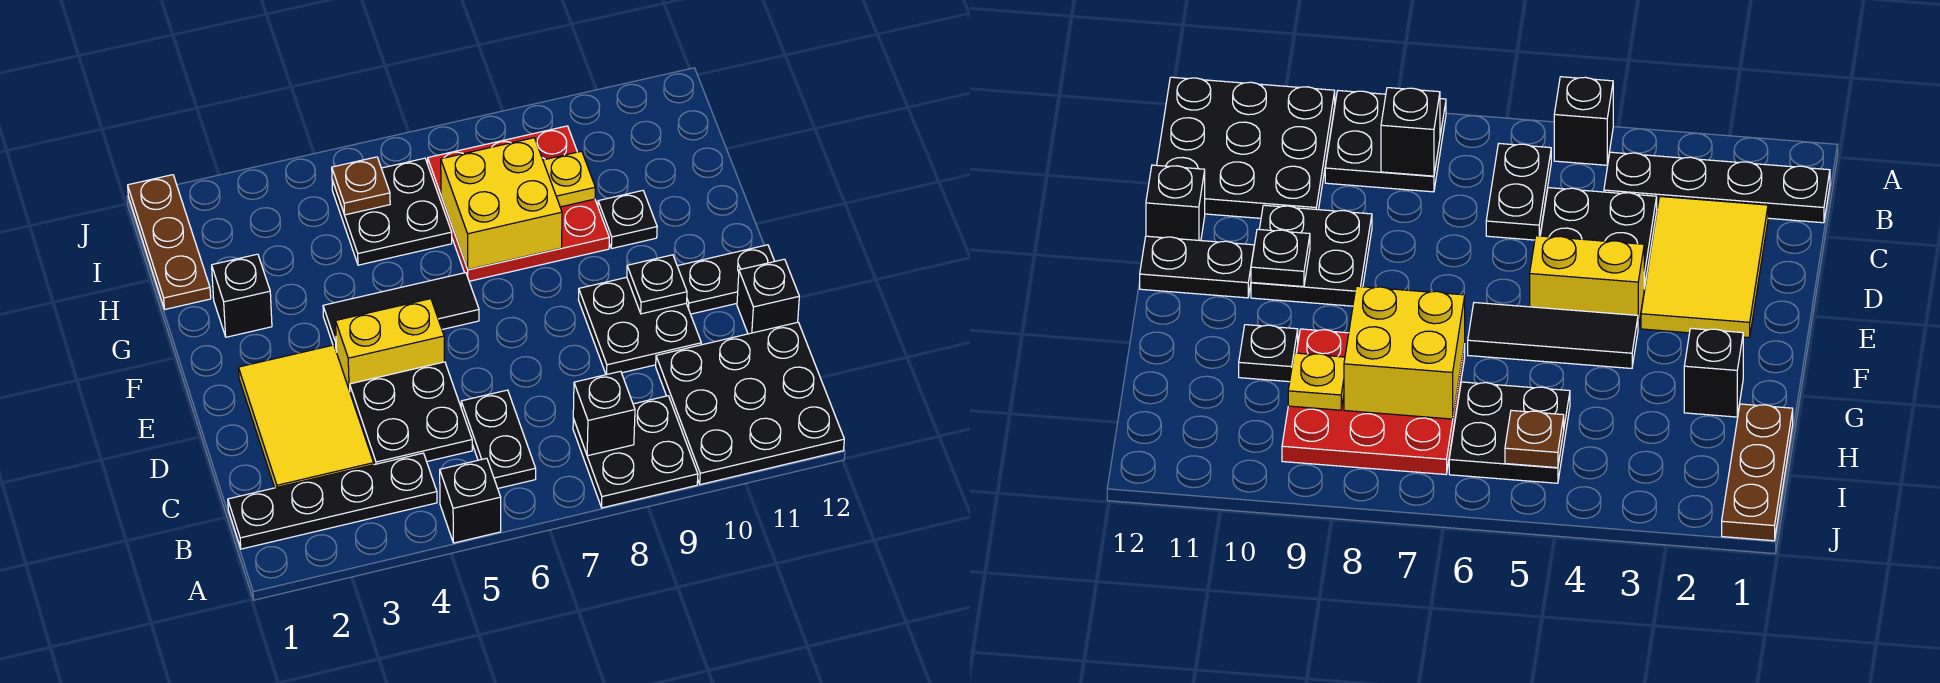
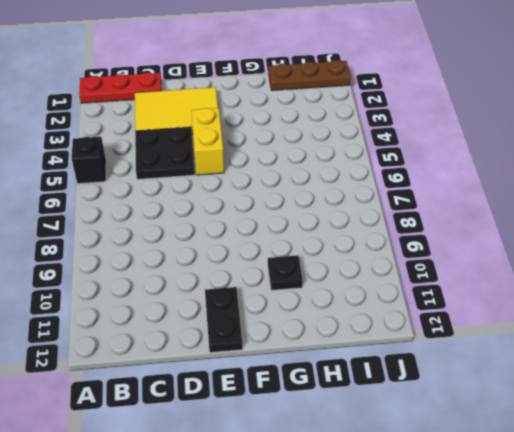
red 1x3 plate [79,72,162,103] -> black 1x4 plate [228,453,437,549]
none -> black 2x2 plate [573,396,698,508]
none -> black 3x3 plate [656,322,844,485]
none -> black 1x2 plate [461,390,536,488]

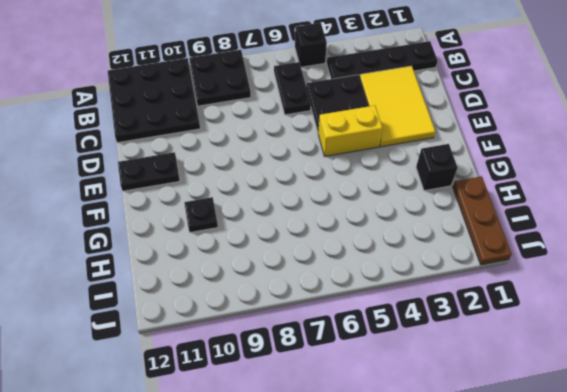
none -> black 2x2 plate [578,277,701,375]
none -> black 1x1 brick [737,259,799,334]
none -> black 1x3 tile [323,273,479,352]

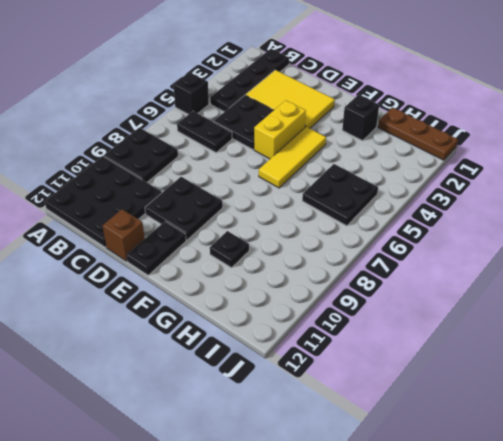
brown 1x1 brick [103,209,145,261] -> black 1x1 brick [737,259,799,334]
yellow 1x3 tile [259,127,326,188] -> black 1x3 tile [323,273,479,352]
none -> red 3x3 plate [428,126,609,281]
none -> black 1x1 brick [573,371,635,456]
none -> black 1x1 plate [627,255,687,314]

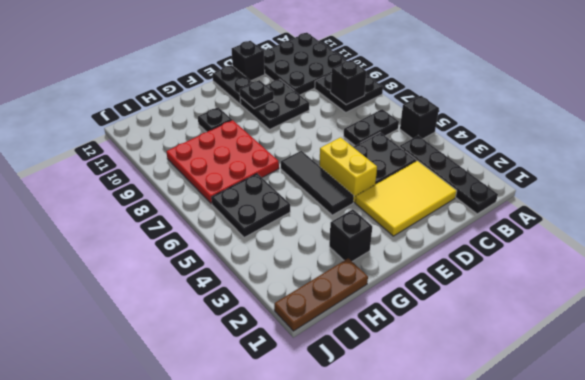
none -> yellow 2x2 brick [441,138,562,270]
none -> yellow 1x1 plate [543,151,595,207]
none -> brown 1x1 plate [332,157,390,215]

